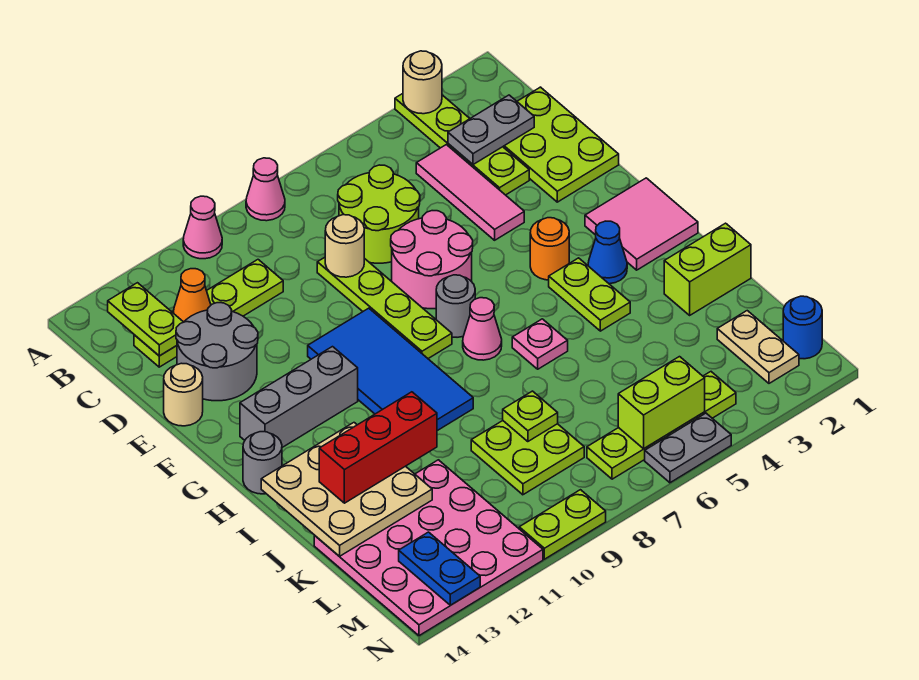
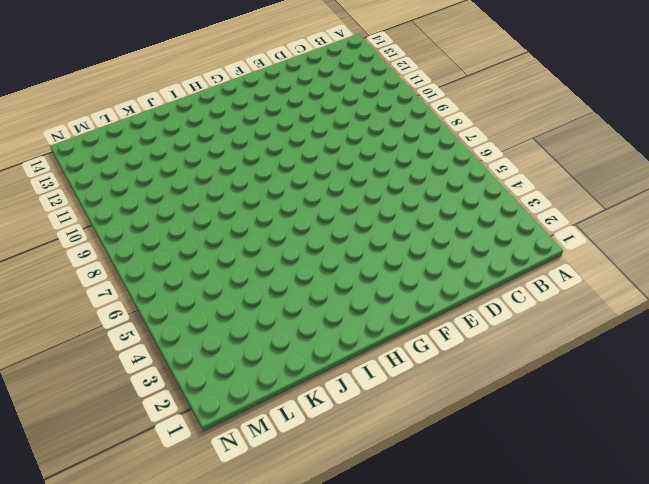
none -> lime 1x4 plate [395,94,529,195]
none -> pink 1x1 cone [246,158,285,221]
none -> pink 1x1 cone [183,196,222,259]
none -> lime 2x3 plate [503,87,619,202]

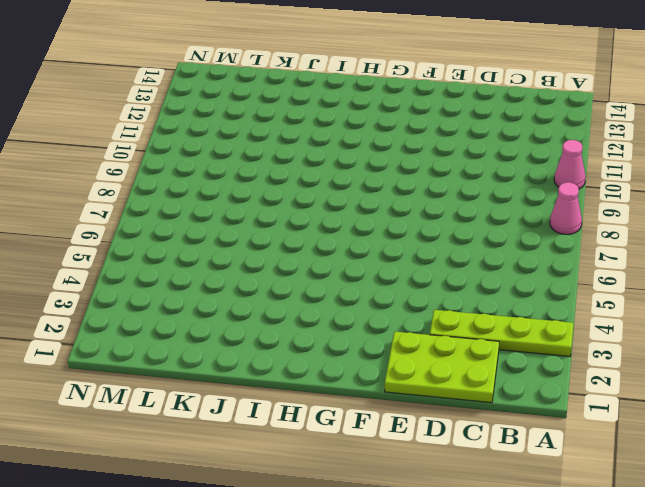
none -> pink 1x3 tile [416,145,524,240]
none -> lime 2x2 round brick [338,165,420,263]
none -> lime 1x4 plate [134,260,283,367]
none -> lime 1x4 plate [317,258,452,358]

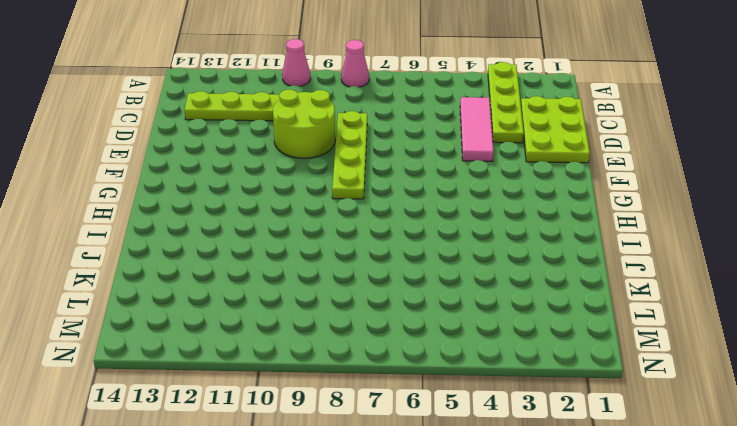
lime 2x2 round brick [273,89,335,158] -> lime 2x2 round brick moved to [338,165,420,263]
none -> grey 2x2 round brick [176,303,258,401]
none -> pink 2x2 round brick [391,211,473,309]
none -> tan 1x1 round brick [164,363,203,426]
none -> blue 2x4 tile [308,308,473,431]

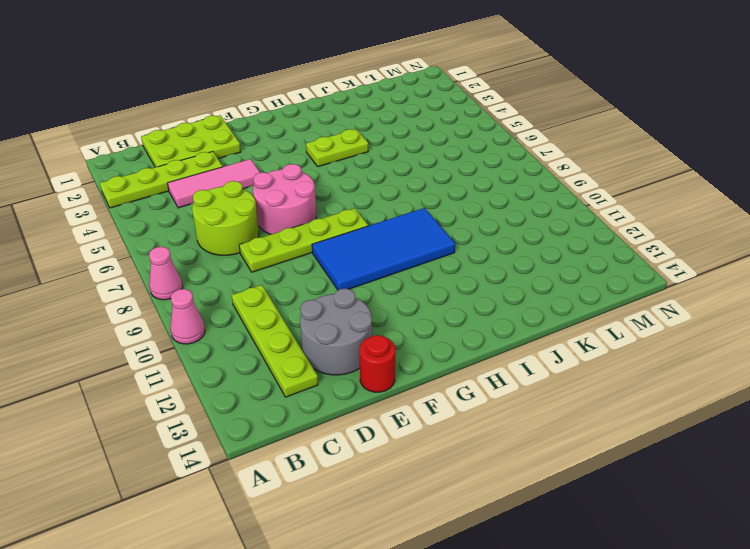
red 1x1 round brick [360,335,395,392] -> tan 1x1 round brick [164,363,203,426]
none -> pink 2x2 tile [585,178,698,270]
none -> orange 1x1 round brick [530,218,569,280]
none -> grey 1x1 round brick [436,275,475,337]
none -> grey 1x3 brick [240,347,358,447]

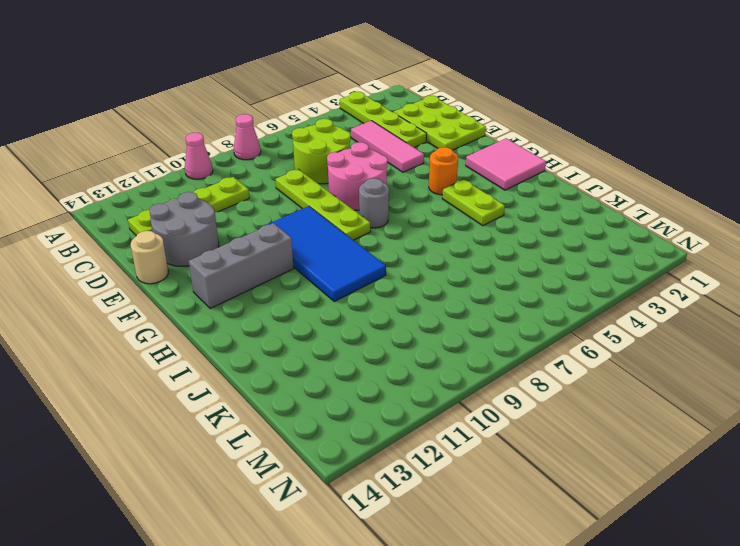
none -> blue 1x1 cone [588,221,627,284]
none -> pink 1x1 cone [463,298,502,360]
none -> grey 1x1 round brick [243,432,282,494]
none -> pink 1x1 plate [512,319,568,369]

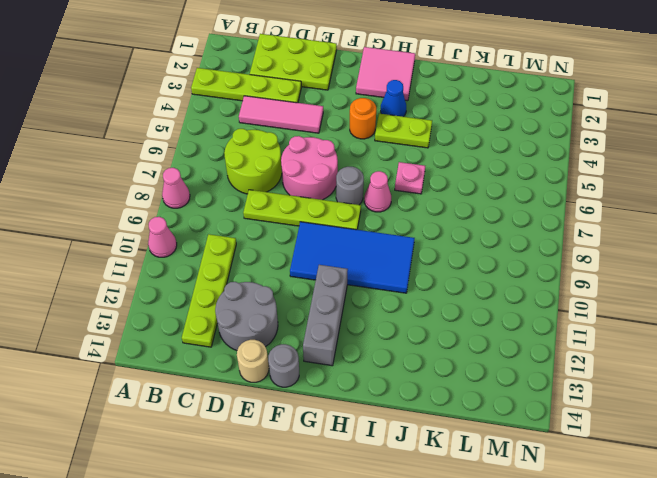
grey 1x1 round brick [268,344,299,387] -> grey 1x1 round brick moved to [243,432,282,494]
none -> lime 1x2 brick [664,223,751,315]
none -> lime 2x2 plate [471,421,584,495]
none -> pink 4x4 plate [314,460,543,636]
none -> tan 1x2 plate [717,311,799,383]

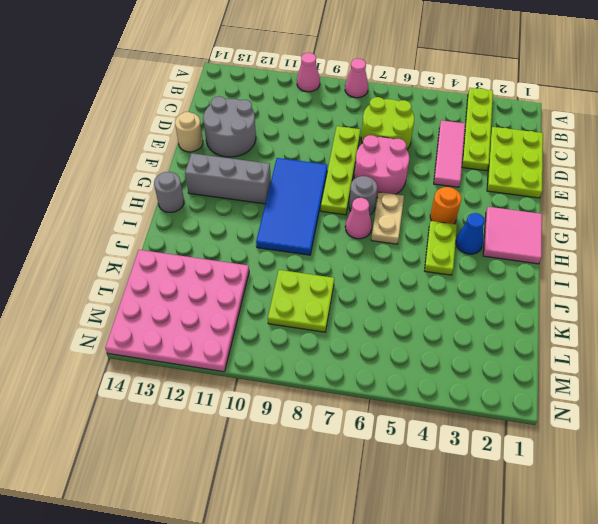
tan 1x2 plate [371,192,404,244] -> tan 1x2 plate moved to [717,311,799,383]
none -> lime 1x4 plate [134,260,283,367]
none -> pink 1x1 plate [512,319,568,369]
none -> lime 1x2 brick [664,223,751,315]
none -> blue 1x1 round brick [783,296,822,359]

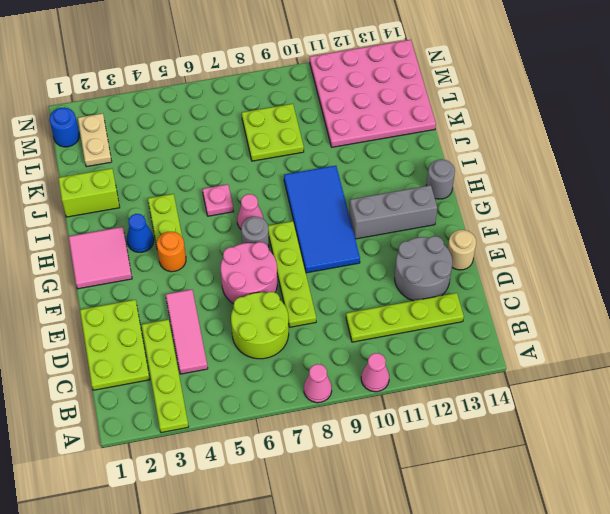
none -> lime 1x4 plate [587,372,736,479]
none -> grey 1x2 plate [645,413,731,483]
none -> lime 1x2 plate [519,490,606,559]
none -> tan 1x1 round brick [403,51,442,114]

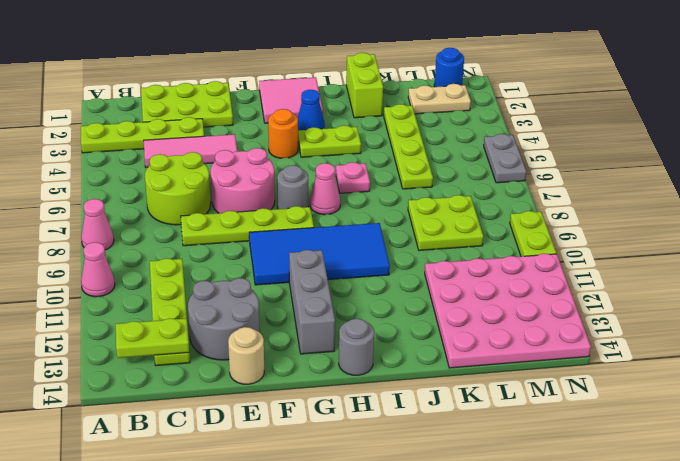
lime 1x4 plate [384,104,433,189] -> lime 1x4 plate moved to [587,372,736,479]
none -> tan 1x1 round brick [403,51,442,114]
none -> grey 1x2 plate [448,95,534,165]
none -> orange 1x1 cone [174,269,211,322]
none -> tan 1x1 round brick [325,215,364,277]

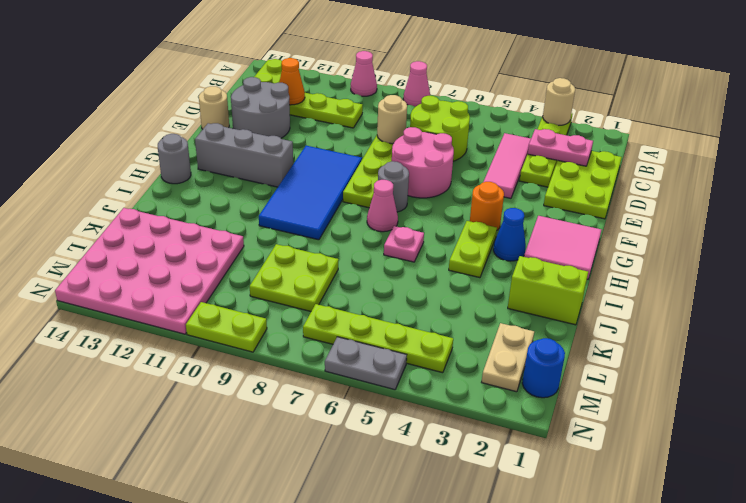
pink 1x2 plate [528,129,593,166] -> grey 1x2 plate [448,95,534,165]
none -> tan 3x3 plate [261,423,432,556]
none -> lime 1x1 plate [503,391,558,442]
none -> lime 1x2 brick [618,357,705,449]
none -> blue 1x2 plate [399,532,480,605]

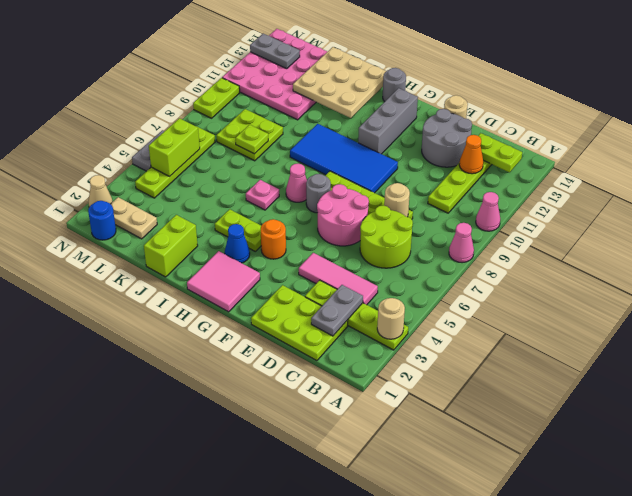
grey 1x2 plate [250,34,300,69] -> blue 1x2 plate [399,532,480,605]
tan 1x1 cone [88,175,113,207] -> none
none -> red 1x3 brick [319,392,437,503]

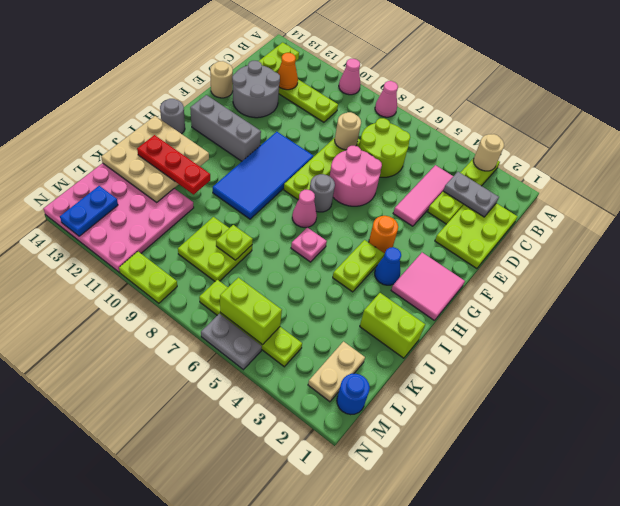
red 1x3 plate [137,135,210,194] -> red 1x3 brick [319,392,437,503]

